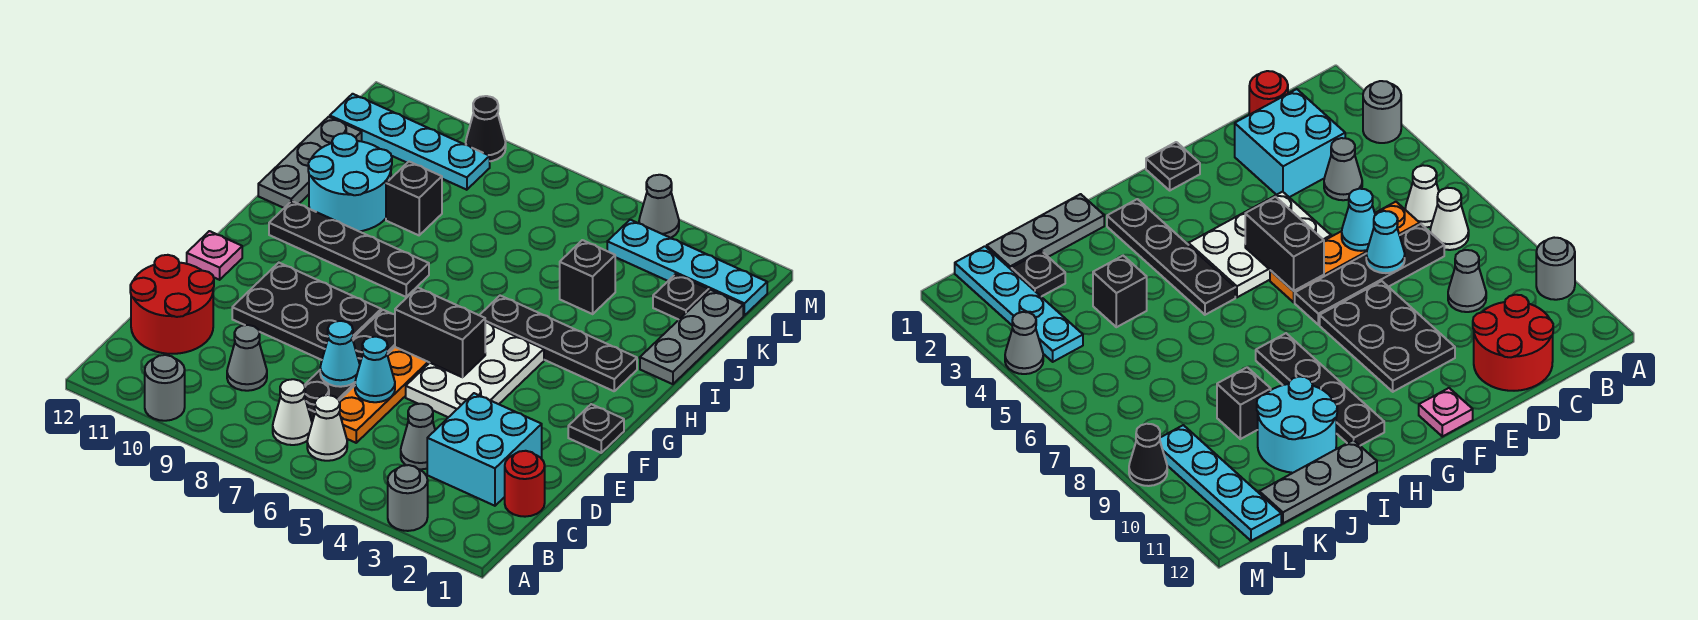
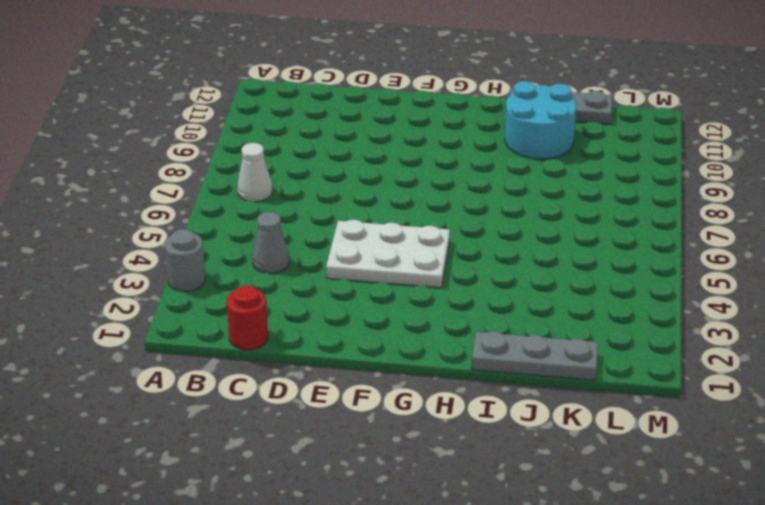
none -> grey 1x1 round brick [145,355,185,421]
none -> white 1x1 cone [307,395,347,461]
none -> cyan 2x2 brick [427,393,542,506]
none -> orange 1x4 plate [339,347,429,443]

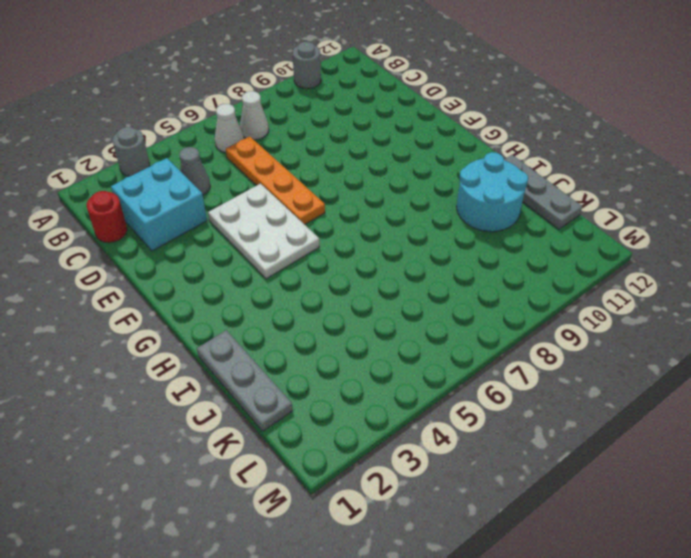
none -> black 1x4 plate [304,310,395,422]
none -> grey 1x1 cone [227,325,267,391]
none -> red 2x2 round brick [130,255,214,354]
none -> black 2x3 plate [232,263,381,360]

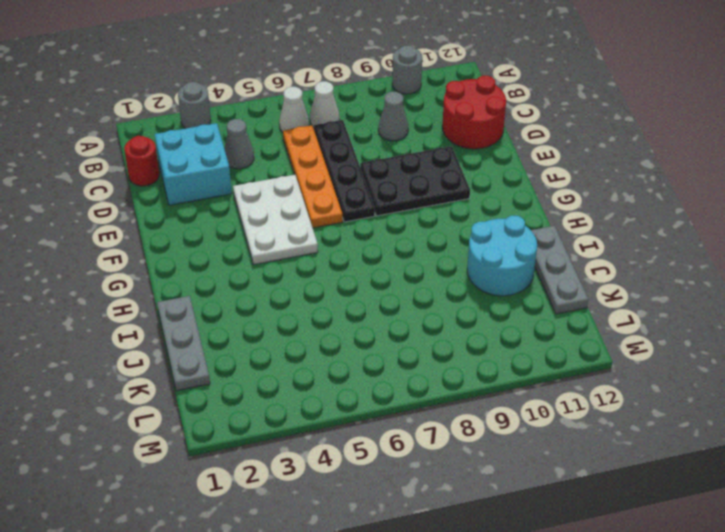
none -> black 1x1 plate [568,404,624,453]
none -> pink 1x1 plate [187,231,242,280]
none -> black 1x4 plate [480,296,637,391]
none -> black 1x4 plate [269,201,429,297]

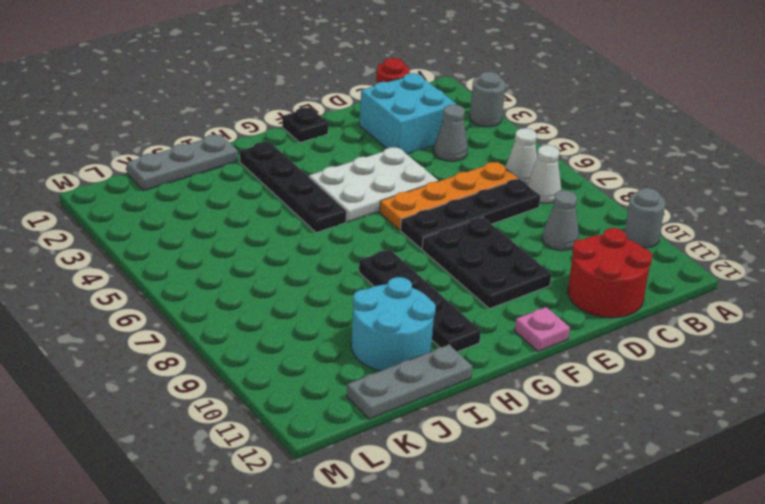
none -> black 1x1 brick [560,240,615,314]
none -> black 1x1 brick [386,162,442,235]
none -> black 1x1 plate [653,274,709,320]
none -> cyan 1x4 plate [607,220,767,315]

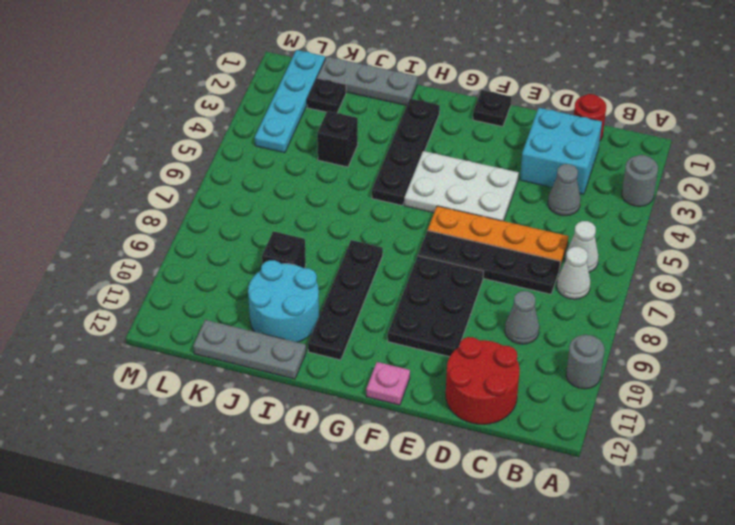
none -> cyan 1x4 plate [330,94,490,190]
none -> grey 1x1 cone [639,175,679,238]
none -> black 1x1 cone [466,96,506,161]
none -> cyan 1x1 cone [355,337,395,402]

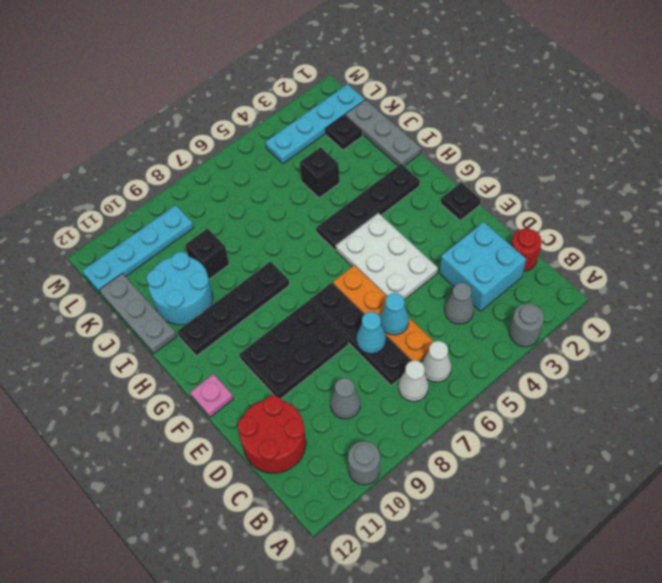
none -> grey 1x1 cone [639,175,679,238]
none -> black 1x1 cone [466,96,506,161]
none -> black 1x2 brick [395,288,485,377]

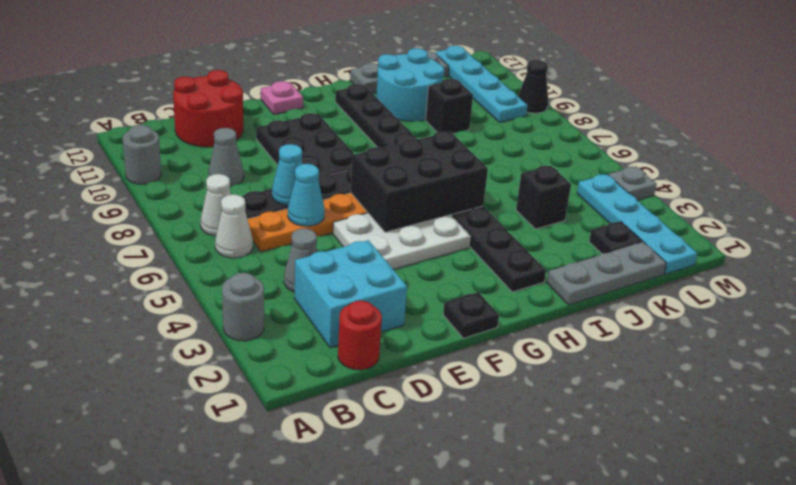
black 2x3 brick [351,131,488,232] -> black 1x2 brick [395,288,485,377]
grey 1x1 plate [608,166,657,200] -> grey 1x1 cone [639,175,679,238]

